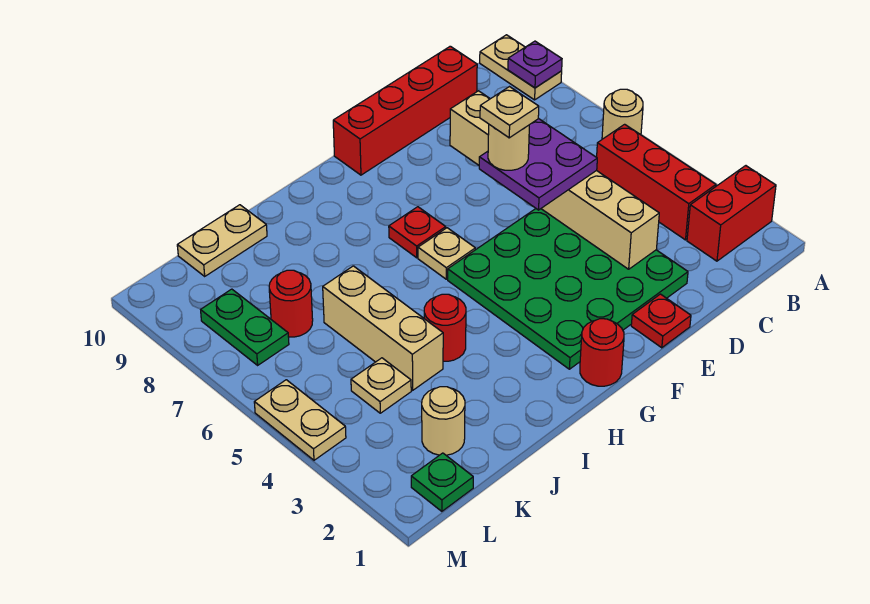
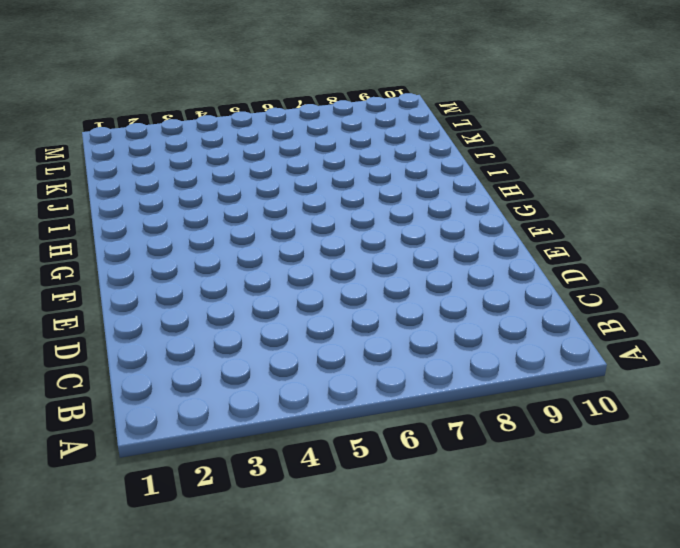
none -> red 1x2 brick [687,166,776,261]
none -> tan 1x1 round brick [602,89,643,139]
none -> tan 1x2 plate [480,35,562,100]

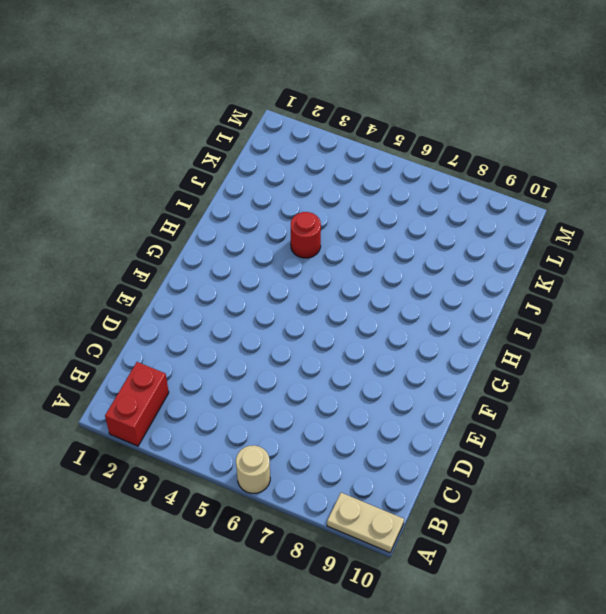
none -> red 1x3 brick [597,124,716,240]
none -> red 1x4 brick [333,46,477,175]
none -> green 4x4 plate [448,209,688,369]

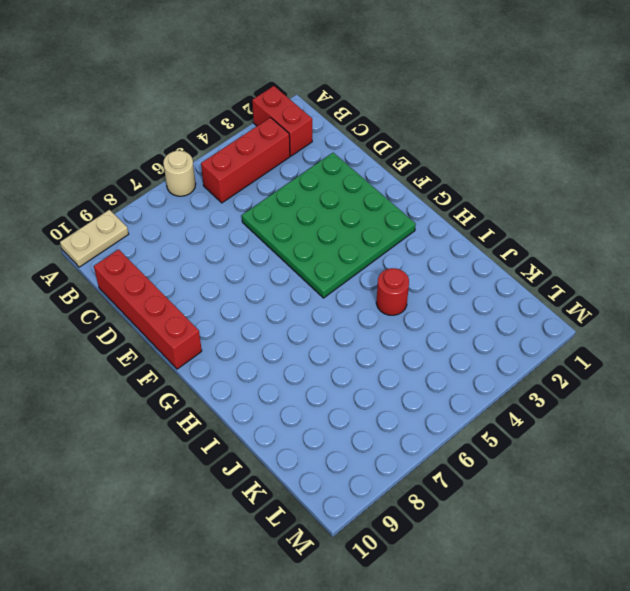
none -> red 1x1 plate [631,294,691,348]
none -> red 1x1 round brick [580,319,624,386]
none -> tan 1x1 plate [418,228,475,279]

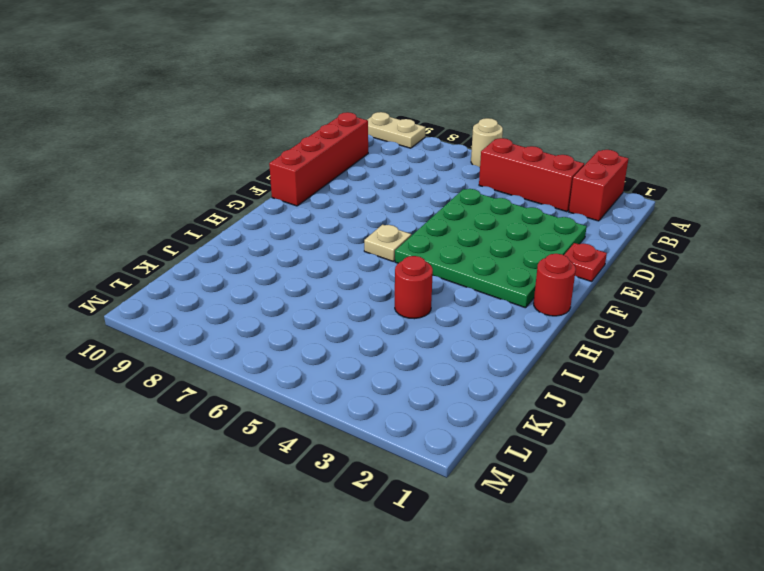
none -> red 1x1 plate [389,207,446,258]
none -> tan 1x3 brick [323,266,443,390]
none -> tan 1x2 plate [177,205,267,276]

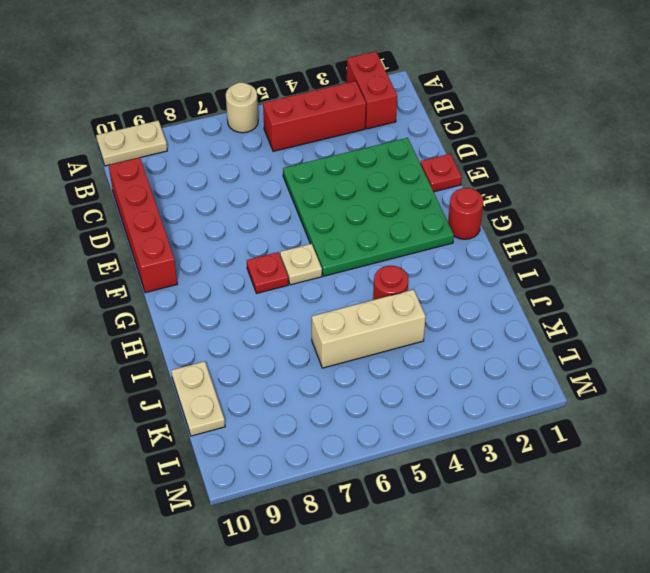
none -> tan 1x1 round brick [422,387,465,455]
none -> tan 1x1 plate [351,358,411,413]
none -> red 1x1 round brick [269,270,313,337]

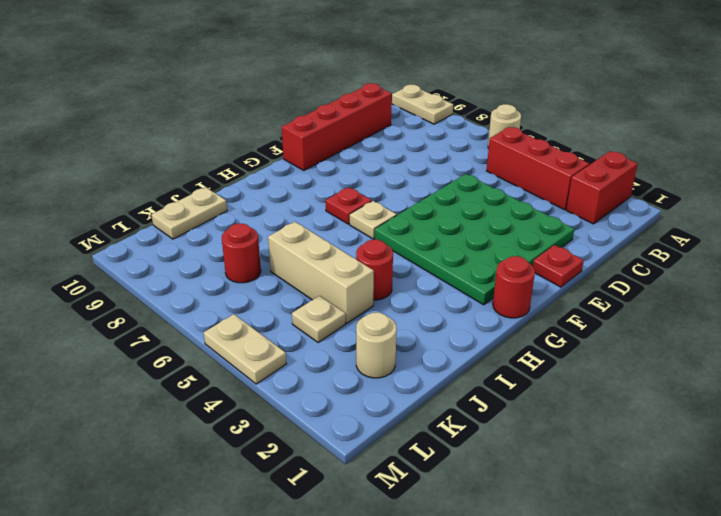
none -> green 1x1 plate [411,453,473,511]
none -> green 1x2 plate [201,289,289,365]
none -> purple 1x1 plate [508,41,562,88]

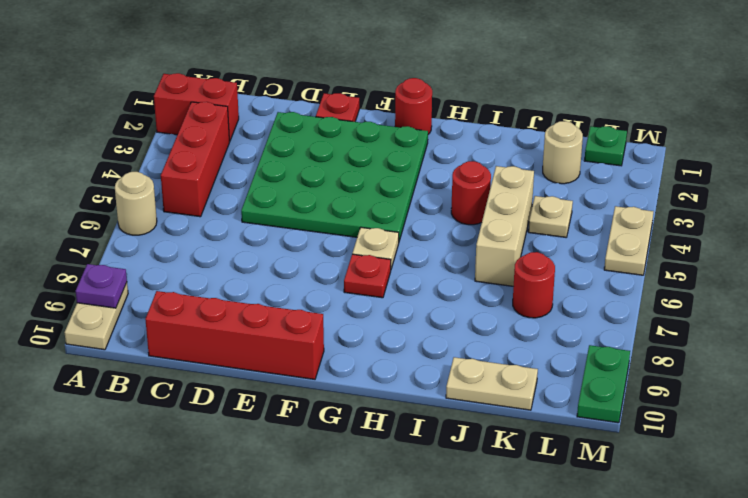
green 1x2 plate [577,345,630,423] -> green 1x2 plate moved to [201,289,289,365]
none -> tan 1x6 brick [450,91,659,269]
none -> purple 2x2 plate [479,118,597,210]
none -> tan 1x1 round brick [488,125,529,170]

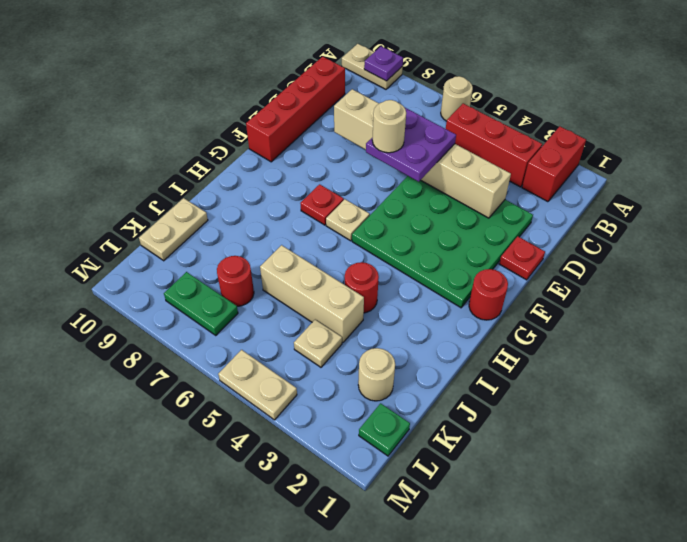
none -> tan 1x1 plate [480,87,539,138]

